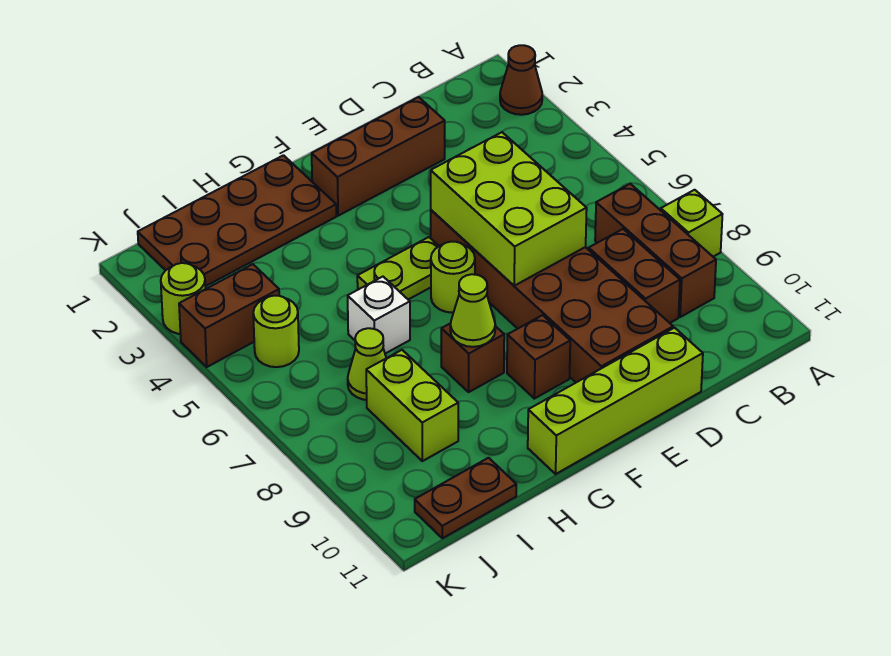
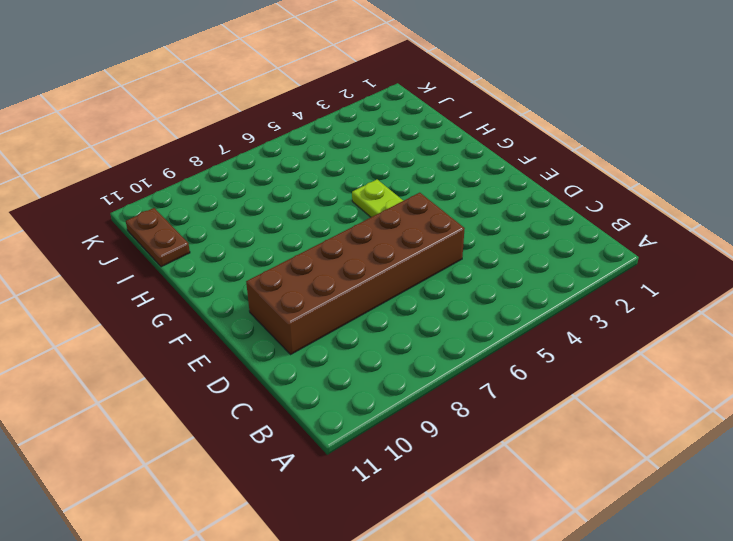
none -> brown 1x1 cone [500,45,542,115]
none -> lime 1x1 brick [661,190,722,257]
none -> brown 1x3 brick [595,184,716,317]

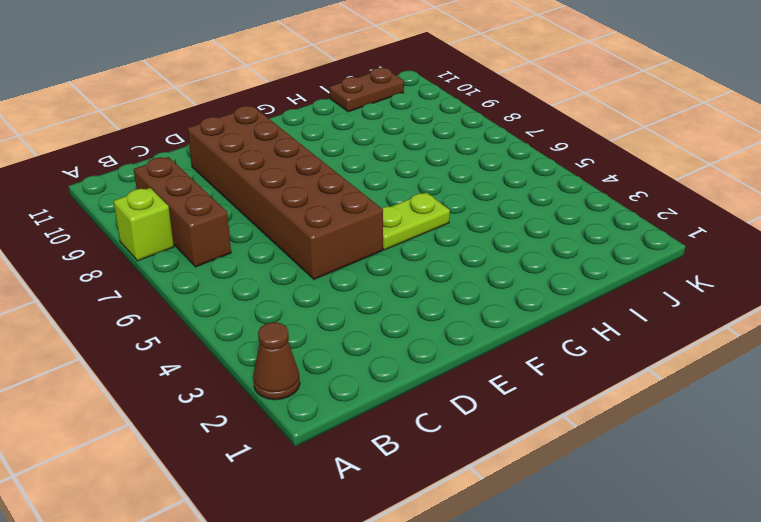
none -> brown 1x2 brick [589,229,680,323]
none -> brown 1x3 brick [312,97,445,216]
none -> lime 1x4 brick [528,328,703,474]

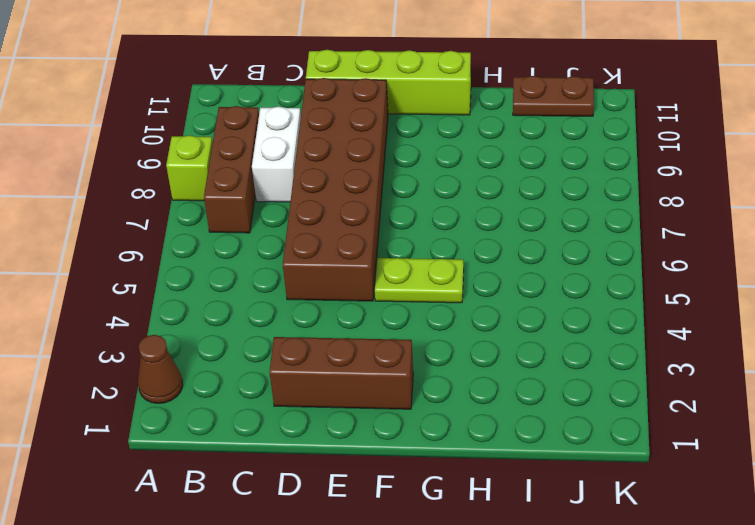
white 1x2 brick [252,107,301,202] -> brown 1x2 brick [589,229,680,323]
none -> lime 1x1 round brick [431,242,475,313]
none -> brown 1x1 brick [507,315,570,399]
none -> brown 2x4 plate [138,155,336,286]

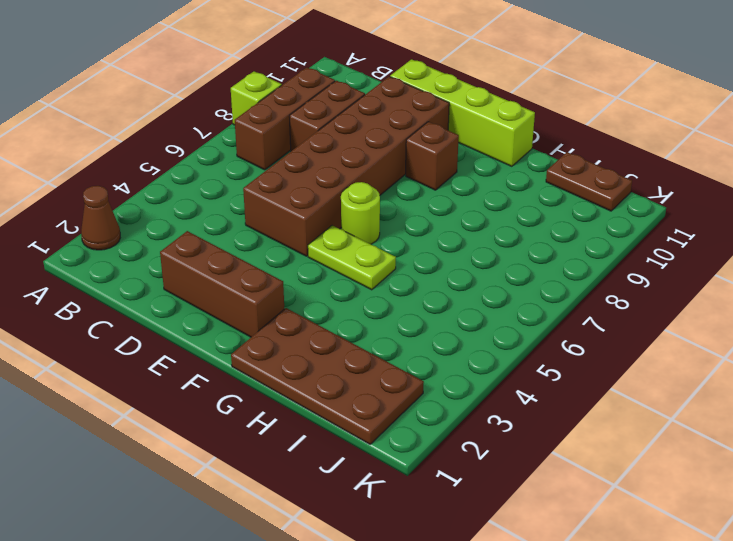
none -> brown 1x1 brick [441,323,504,392]
none -> white 1x1 brick [348,277,410,354]
none -> lime 1x1 cone [348,328,386,400]

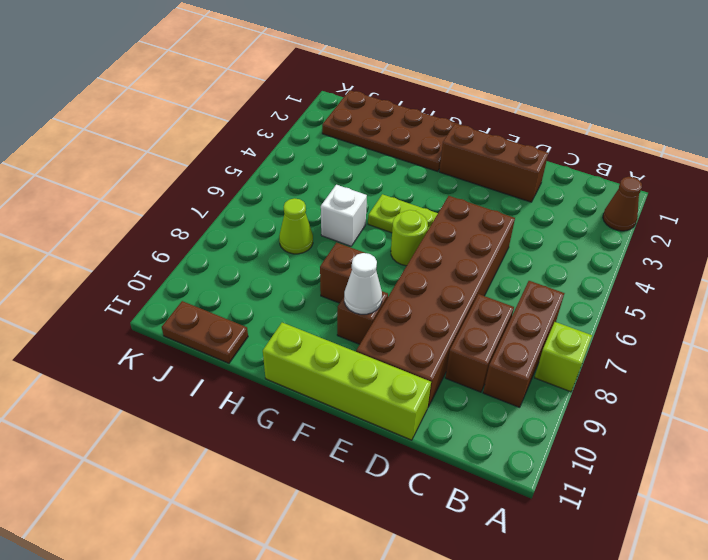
white 1x1 cone [344,253,382,314] -> none
none -> lime 1x2 brick [366,350,458,461]
none -> brown 1x2 brick [179,264,279,367]
none -> lime 1x1 round brick [253,296,299,367]

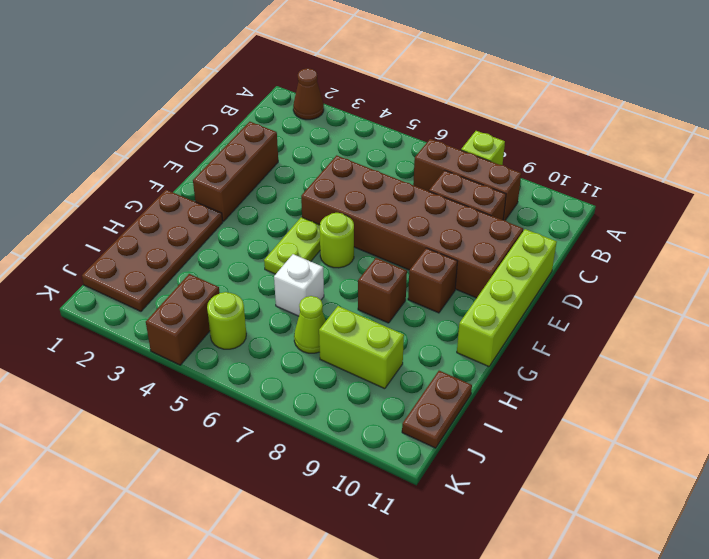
none -> lime 1x1 round brick [161,263,205,334]
none -> lime 2x3 brick [431,132,587,286]
none -> lime 1x1 cone [450,274,495,347]

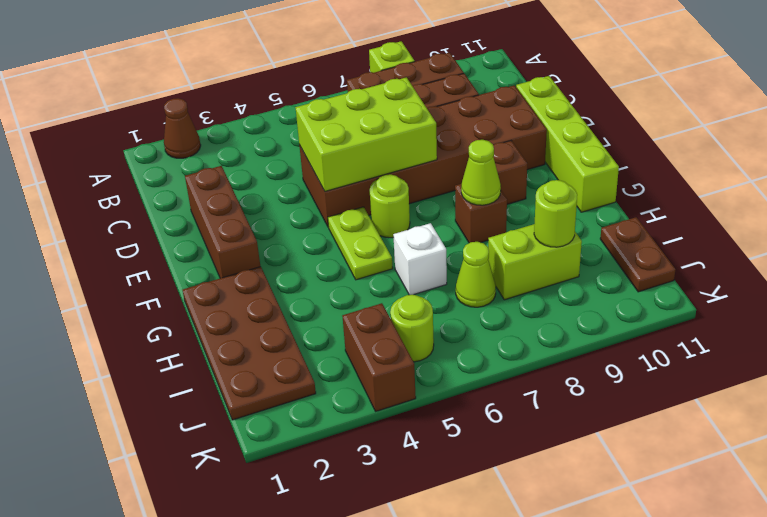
lime 1x1 round brick [534,180,577,247] -> lime 1x1 round brick moved to [161,263,205,334]

